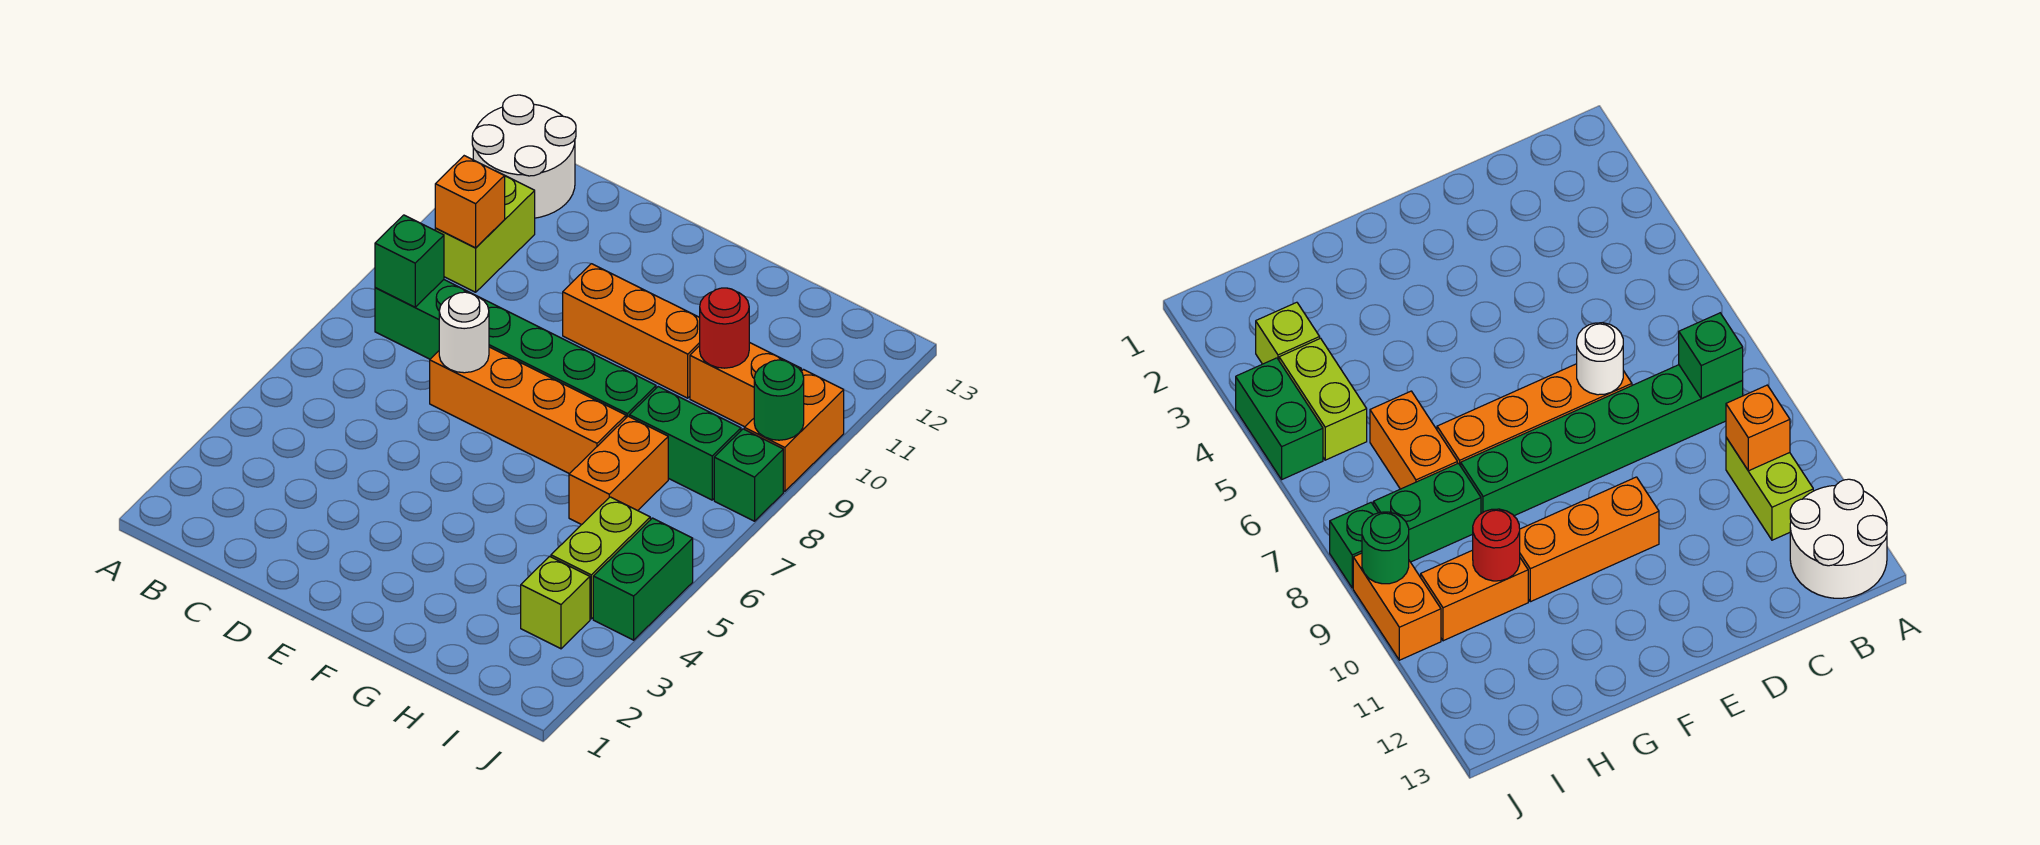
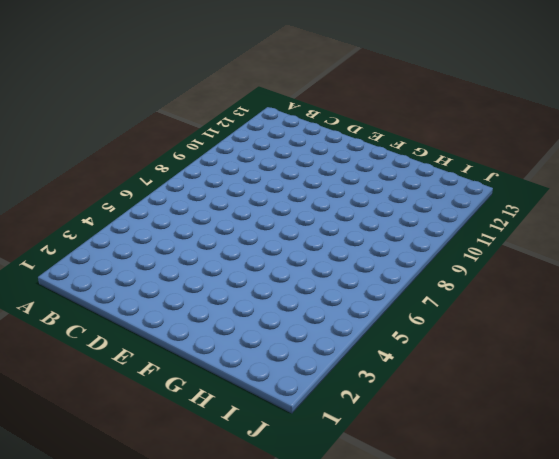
none -> white 2x2 round brick [472,95,576,218]
none -> green 1x6 brick [375,280,656,418]
none -> lime 1x2 brick [435,175,535,292]

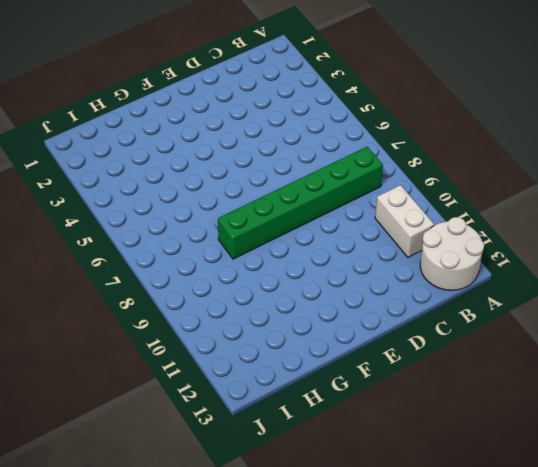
white 1x2 brick [375,185,434,257] -> lime 1x2 brick [435,175,535,292]
none -> orange 1x4 brick [430,347,626,474]
none -> orange 1x3 brick [563,264,700,398]
none -> orange 1x2 brick [569,416,668,525]

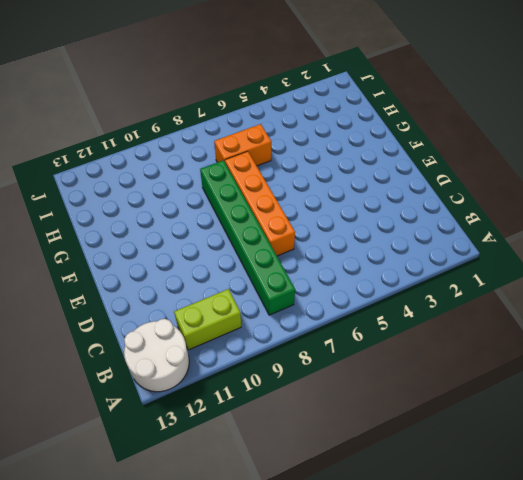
none -> orange 1x3 brick [563,264,700,398]
none -> green 1x2 brick [629,387,741,500]
none -> orange 1x2 brick [690,342,801,427]

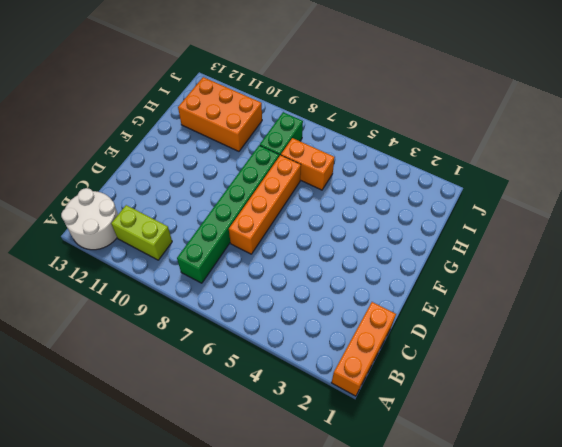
orange 1x3 brick [331,302,396,396] -> orange 1x3 brick moved to [563,264,700,398]
orange 2x3 brick [178,77,262,151] -> orange 1x2 brick [690,342,801,427]
none -> lime 1x1 brick [521,556,590,649]
none -> lime 1x2 brick [551,497,650,619]
none -> green 1x2 brick [593,518,693,640]

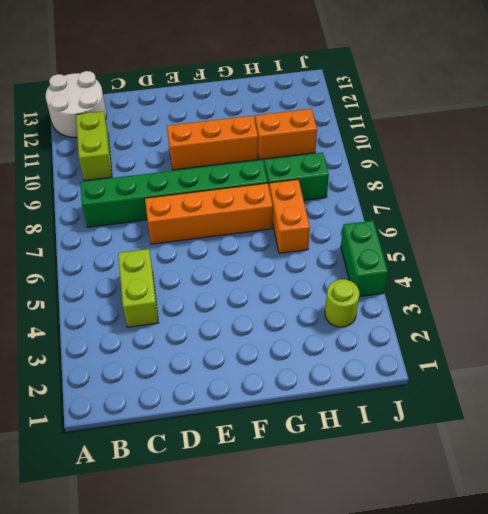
lime 1x2 brick [118,249,158,327] -> lime 1x2 brick moved to [551,497,650,619]
lime 1x1 round brick [325,279,359,327] -> lime 1x1 brick [521,556,590,649]
none -> green 1x1 brick [714,429,783,521]
none -> orange 1x2 brick [744,369,844,492]
none -> green 1x1 brick [375,215,444,307]

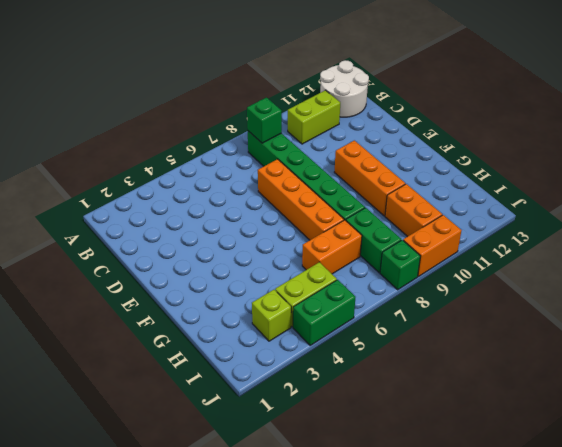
none -> orange 1x1 brick [435,156,505,248]
none -> white 1x1 round brick [439,292,489,373]
none -> red 1x1 round brick [700,288,749,368]

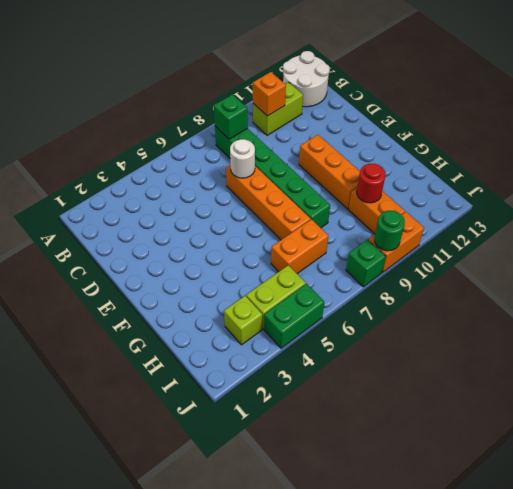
none -> green 1x2 brick [629,387,741,500]

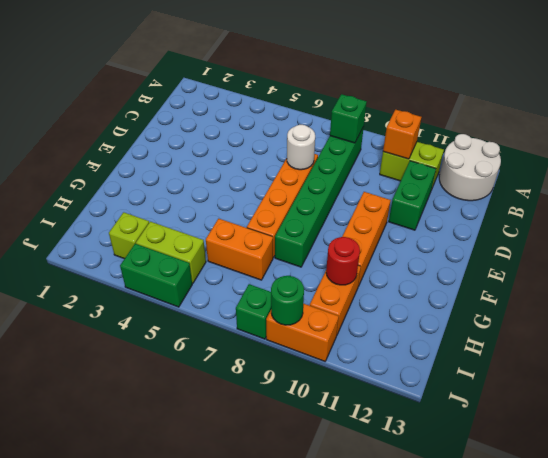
green 1x2 brick [389,161,436,230] -> green 1x2 brick moved to [629,387,741,500]

